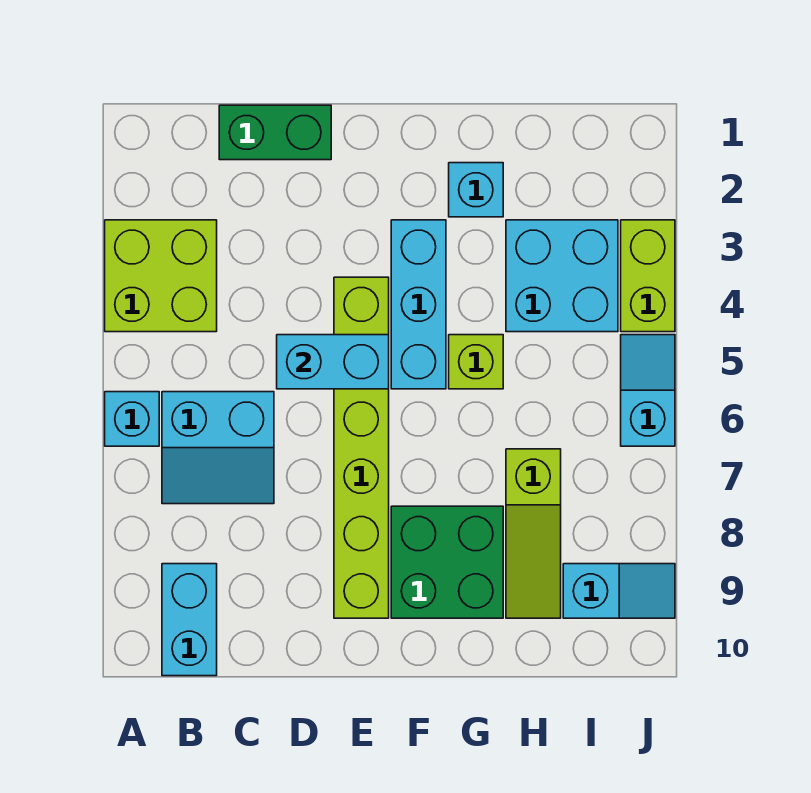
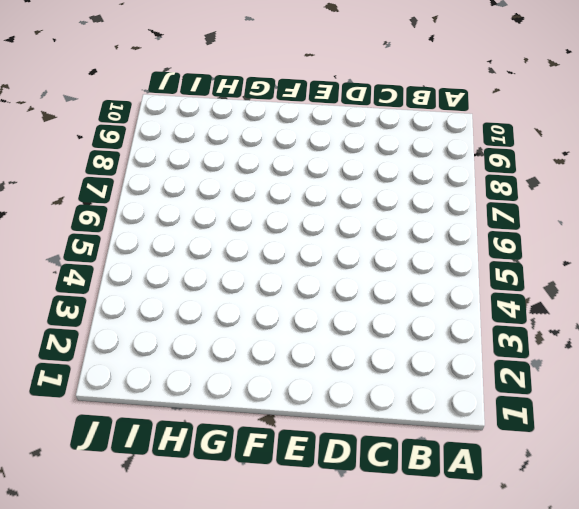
none -> lime 2x2 brick [105,220,217,332]
none -> cyan 1x1 brick [105,392,159,446]
none -> cyan 2x2 slope [162,392,274,504]

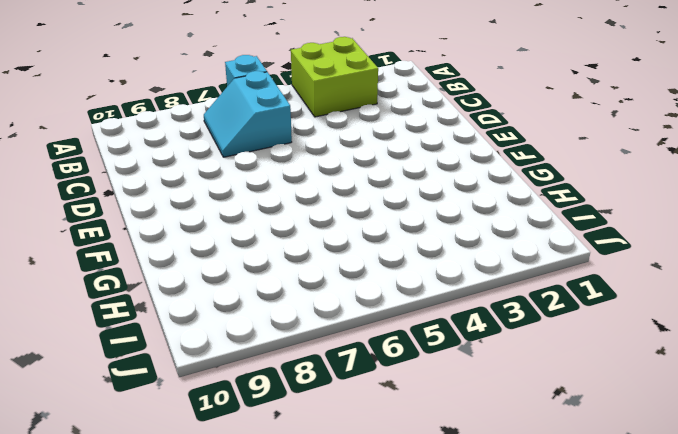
none -> cyan 1x2 brick [162,564,217,676]
none -> green 1x2 brick [219,105,331,160]
none -> lime 1x6 brick [334,277,389,618]

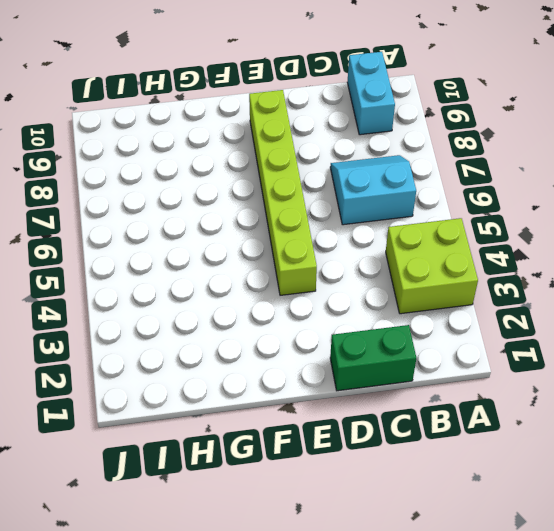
none -> cyan 1x1 brick [105,392,159,446]
none -> cyan 1x3 brick [391,220,446,389]
none -> green 2x2 brick [391,506,503,618]

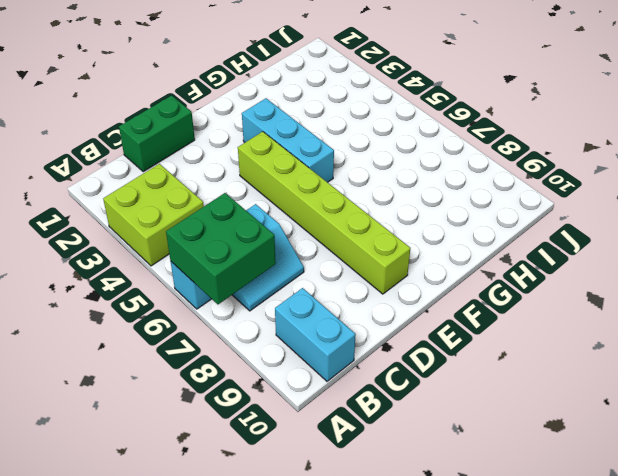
green 2x2 brick [166,193,276,304] -> green 2x2 brick moved to [391,506,503,618]
none -> cyan 1x1 brick [449,163,503,217]
none -> lime 1x1 brick [449,335,503,389]
none -> cyan 2x2 brick [506,220,618,332]

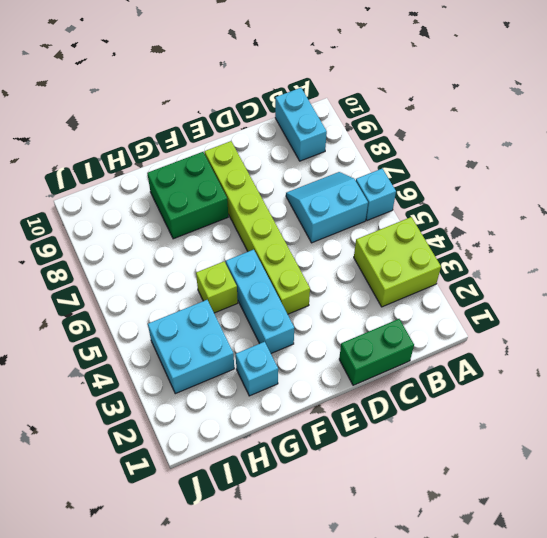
none -> lime 1x3 slope [506,449,561,618]
none -> cyan 1x2 slope [563,564,675,618]
none -> lime 1x2 brick [621,220,675,332]

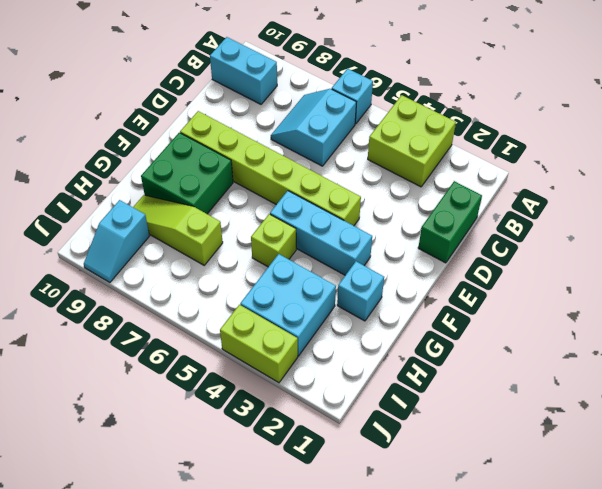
none -> cyan 1x2 slope [621,335,675,446]
none -> cyan 1x2 brick [277,335,389,389]

